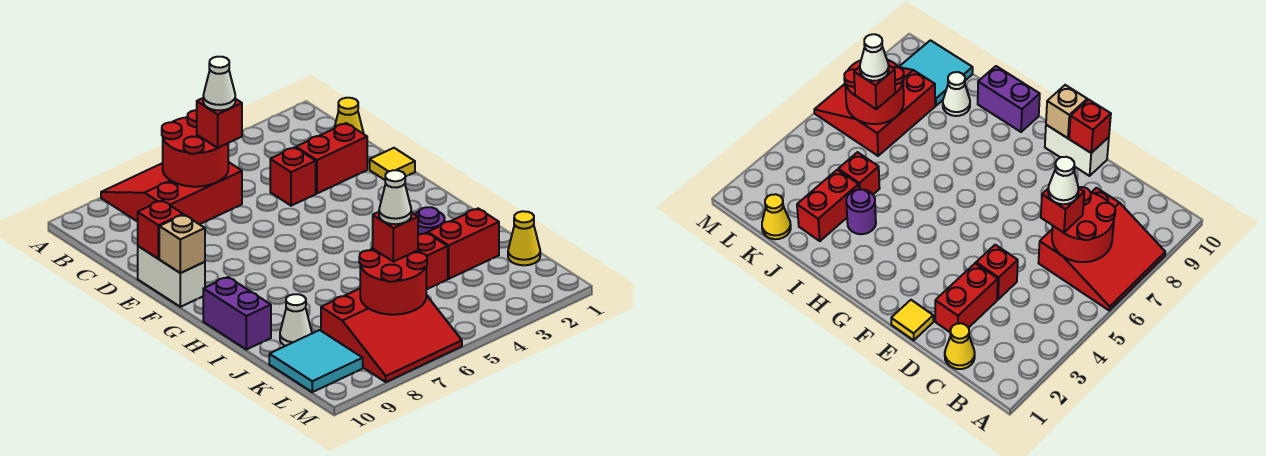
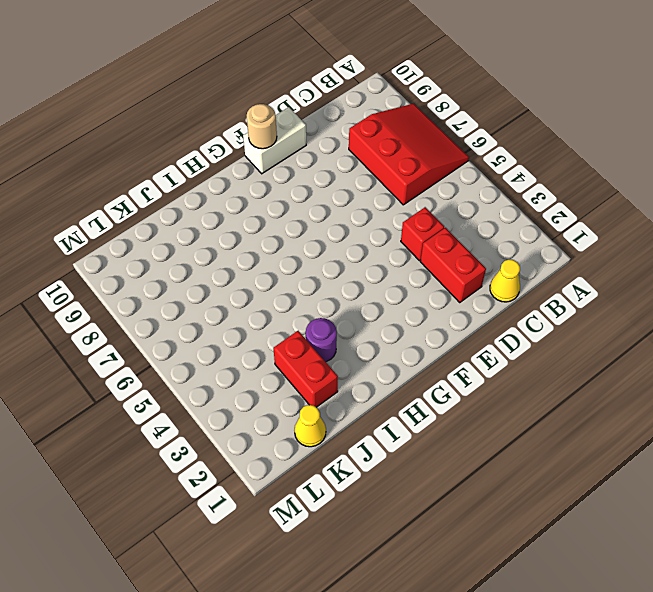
tan 1x1 round brick [247,104,277,149] -> tan 1x1 brick [159,215,205,273]
none -> yellow 1x1 tile [370,148,415,180]
none -> purple 1x2 brick [203,277,271,349]
none -> red 1x1 brick [418,233,448,290]

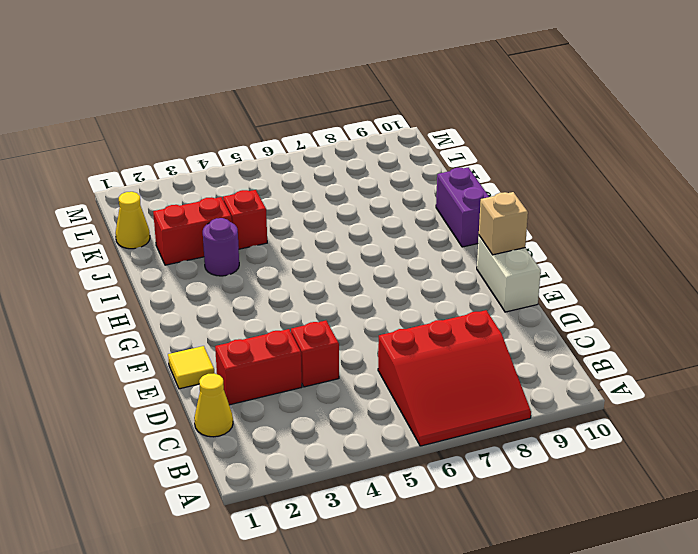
none -> white 1x1 cone [280,294,312,346]
none -> red 3x3 slope [321,289,462,382]
none -> cyan 2x2 tile [269,330,363,392]

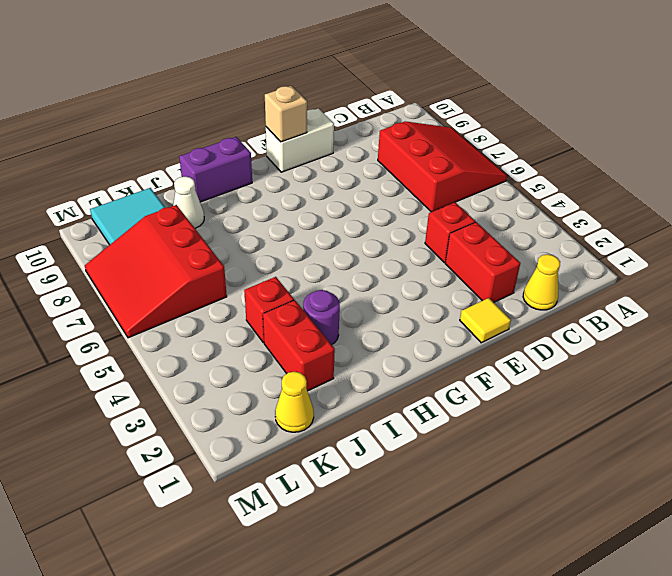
none -> red 2x2 round brick [162,110,228,187]
none -> red 1x1 brick [138,201,183,259]
none -> red 2x2 round brick [359,249,427,315]

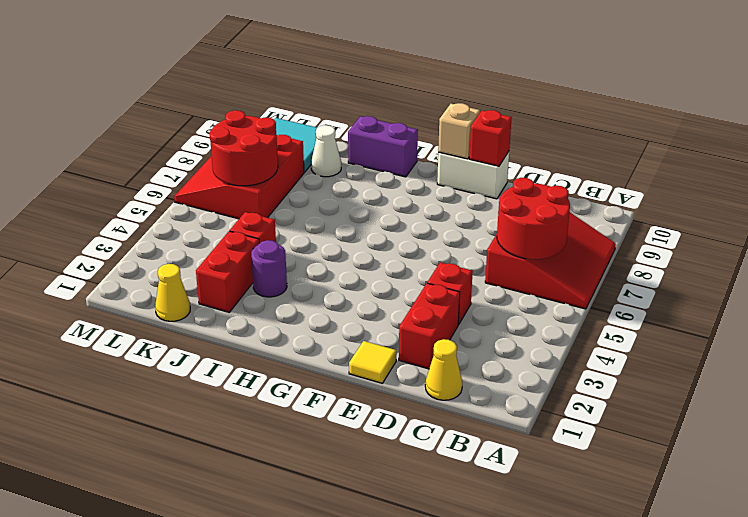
none -> red 1x1 brick [197,98,242,148]
none -> red 1x1 brick [373,212,418,262]
none -> white 1x1 cone [203,57,235,110]

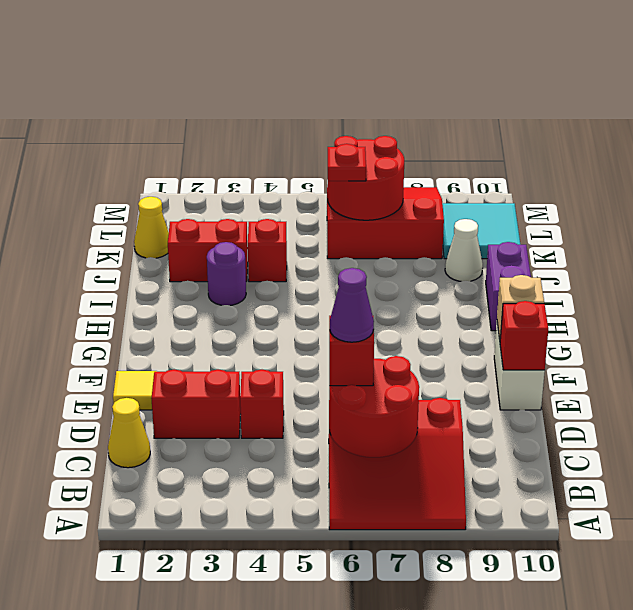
purple 1x1 cone [329,268,374,342] -> white 1x1 cone [203,57,235,110]
red 1x1 plate [328,144,366,181] -> red 1x1 brick [373,212,418,262]
none -> white 1x1 cone [379,170,411,224]

